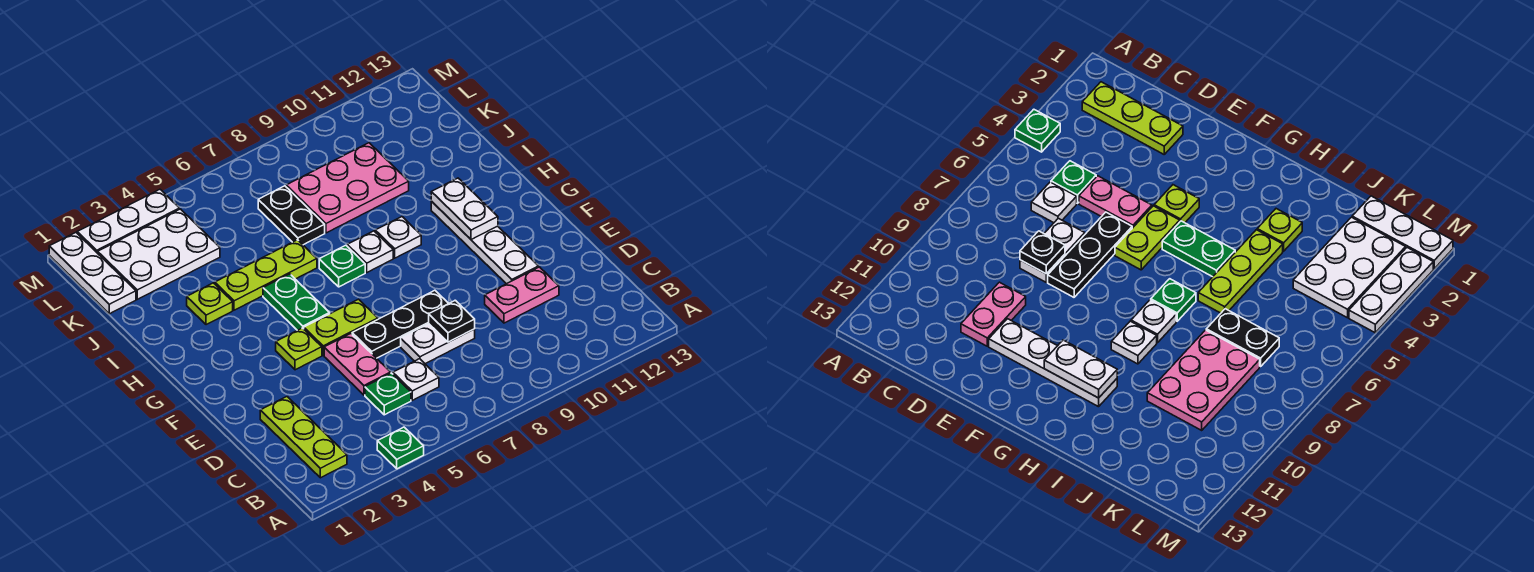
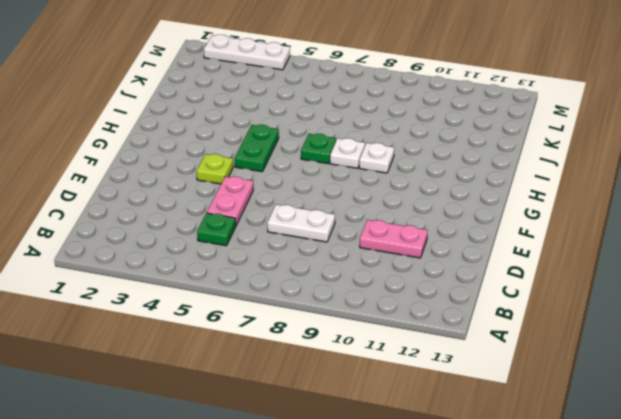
none -> green 1x1 plate [377,427,424,469]
none -> lime 1x3 plate [260,397,347,478]
none -> white 1x1 plate [393,359,439,400]

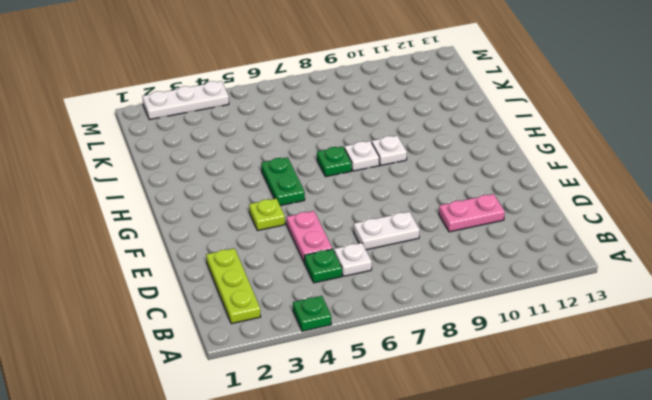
none -> black 1x3 plate [352,290,449,358]
none -> white 1x4 plate [431,202,539,284]
none -> lime 1x2 plate [304,299,378,355]

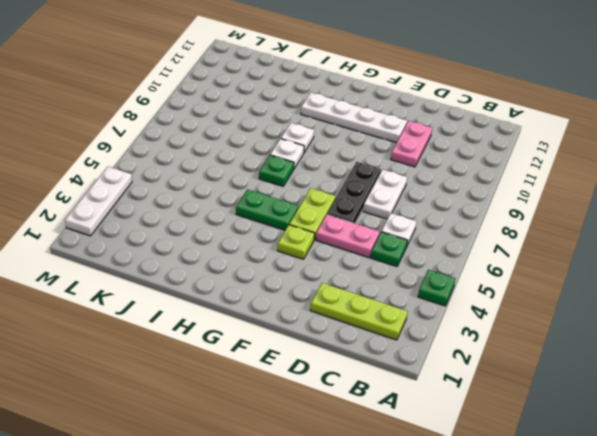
none -> lime 1x1 plate [187,283,233,325]
none -> lime 1x3 plate [215,240,317,310]
none -> black 1x2 plate [258,186,325,245]

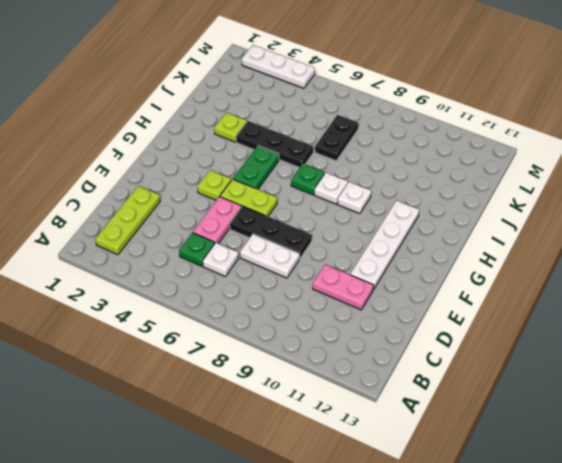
black 1x3 plate [236,121,313,168] -> lime 1x3 plate [215,240,317,310]
none -> green 1x1 plate [377,427,424,469]
none -> pink 2x3 plate [286,143,409,233]
none -> white 1x3 plate [49,233,136,314]

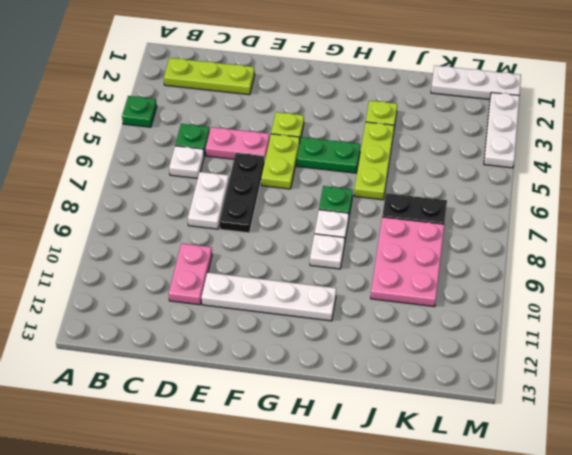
none -> white 2x3 plate [98,209,220,299]
none -> black 1x1 plate [429,300,475,342]
none -> white 1x2 plate [431,178,498,240]

